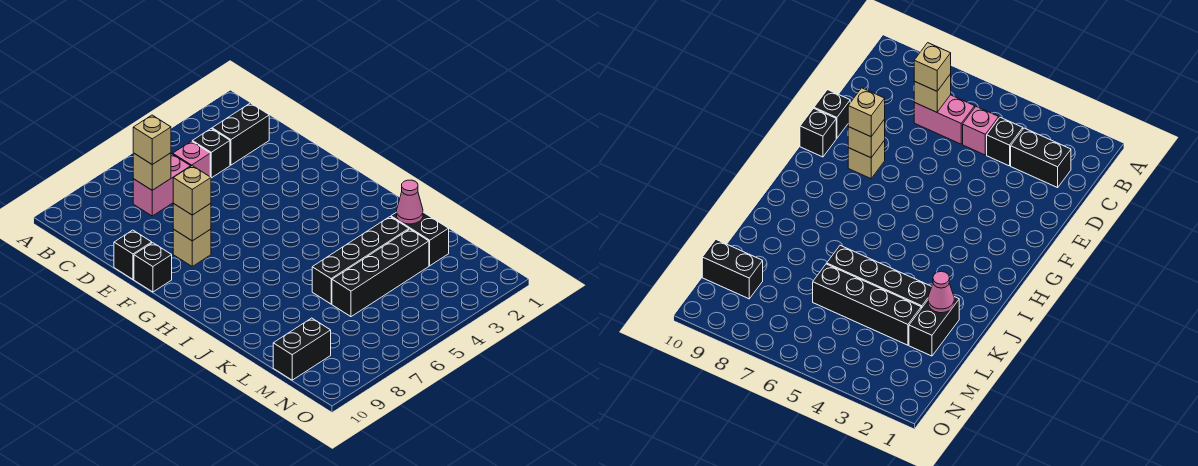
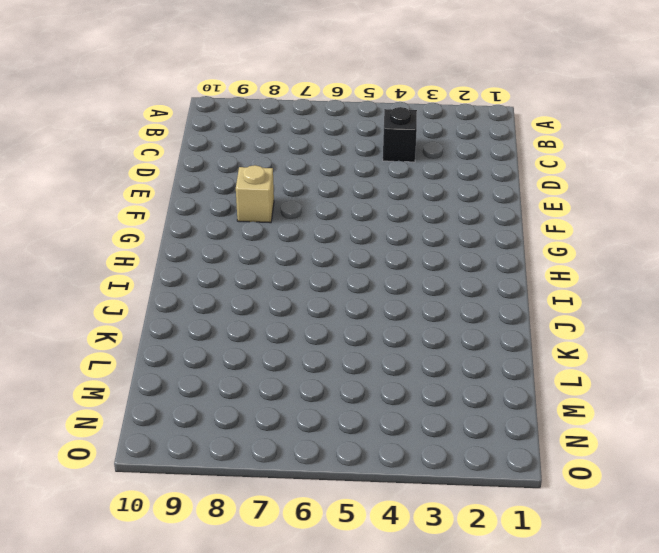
none -> black 1x2 brick [212,103,269,165]
none -> pink 1x1 brick [173,141,210,176]
none -> pink 1x2 brick [133,154,190,216]

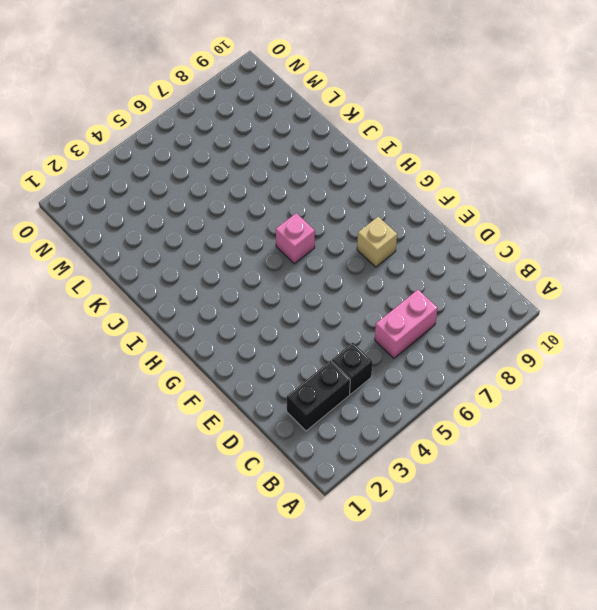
pink 1x1 brick [276,213,315,264] -> pink 1x1 brick moved to [173,141,210,176]
none -> black 1x1 brick [114,230,152,279]
none -> black 1x1 brick [134,243,172,292]
none -> black 1x2 brick [391,212,449,266]

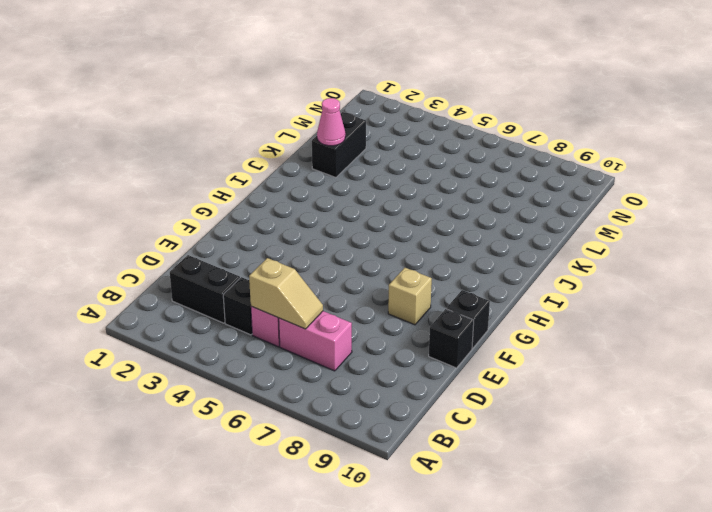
tan 1x2 slope [249,258,323,329] -> none
none -> black 1x4 brick [312,217,409,304]
none -> black 1x4 brick [332,229,429,317]
none -> black 1x2 brick [273,318,331,380]

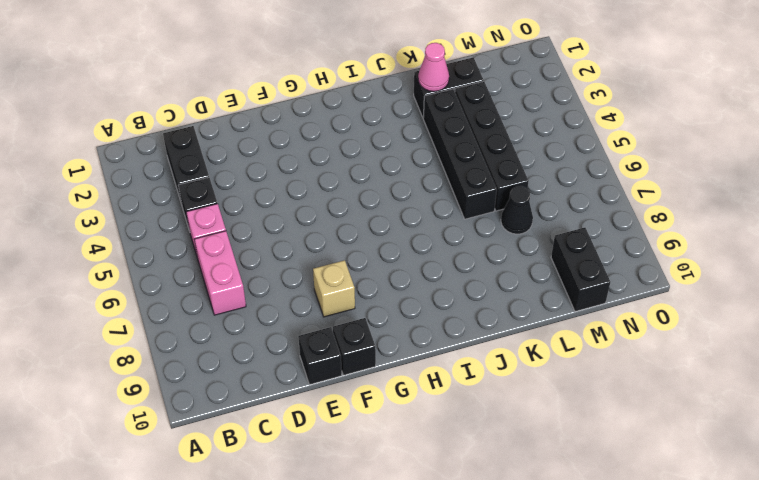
black 1x1 cone [501,186,533,234] -> none
none -> tan 1x1 brick [133,153,171,190]
none -> tan 1x1 brick [173,203,211,241]
none -> tan 1x1 brick [133,115,171,164]

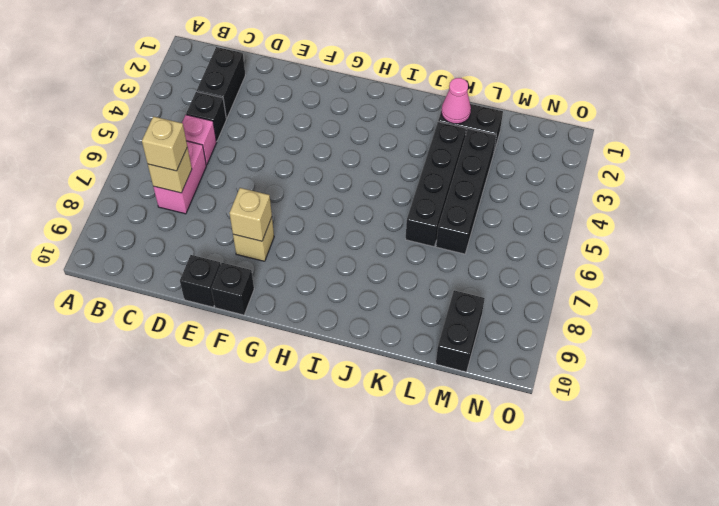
none -> tan 1x1 brick [173,166,211,215]

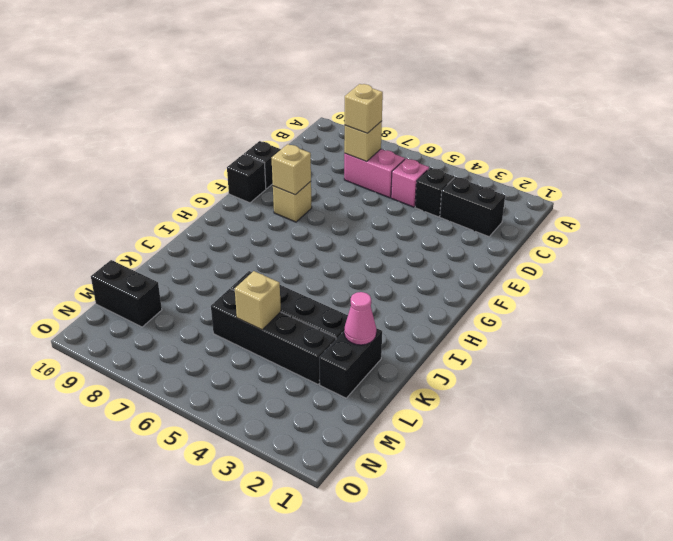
tan 1x1 brick [235,271,281,330] -> tan 1x1 brick moved to [173,166,211,215]

